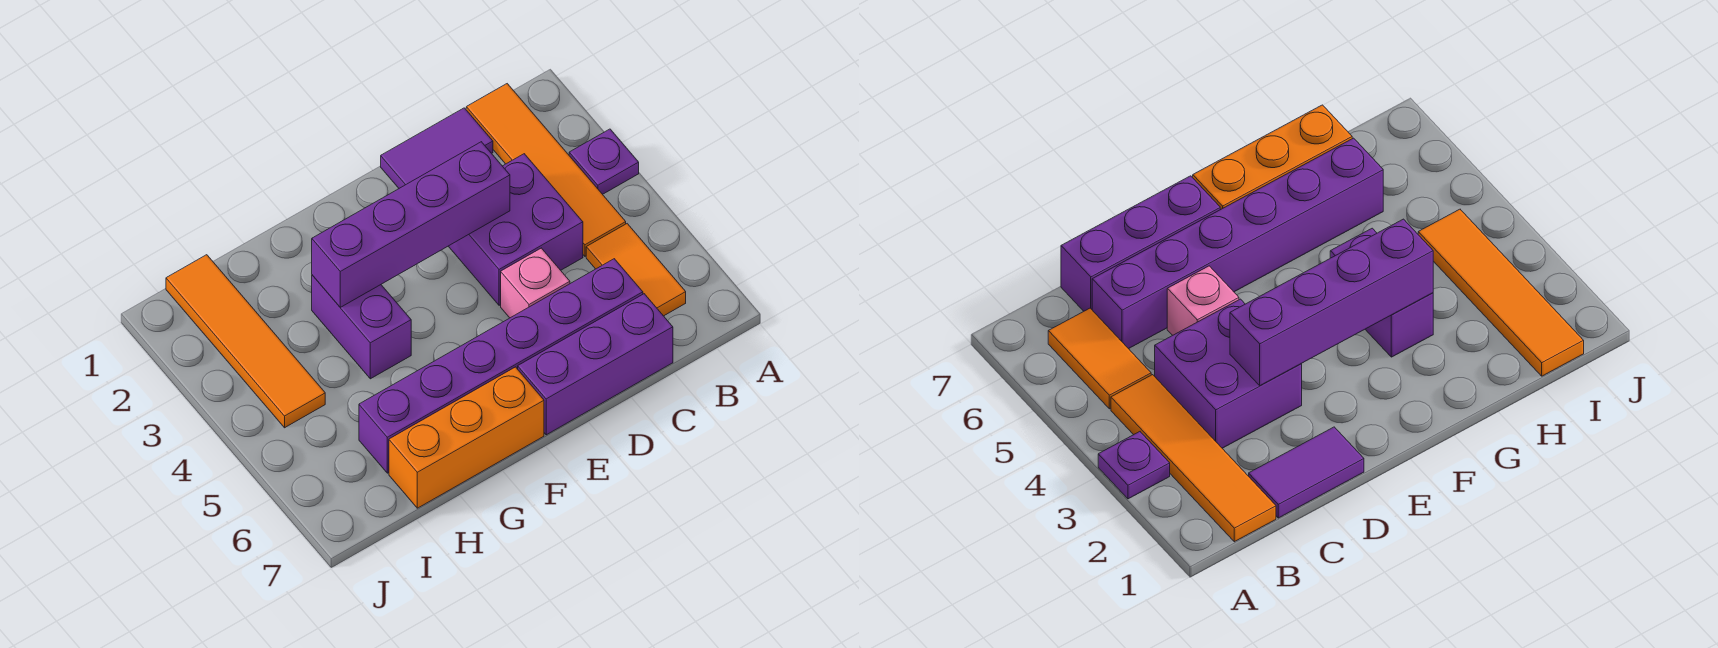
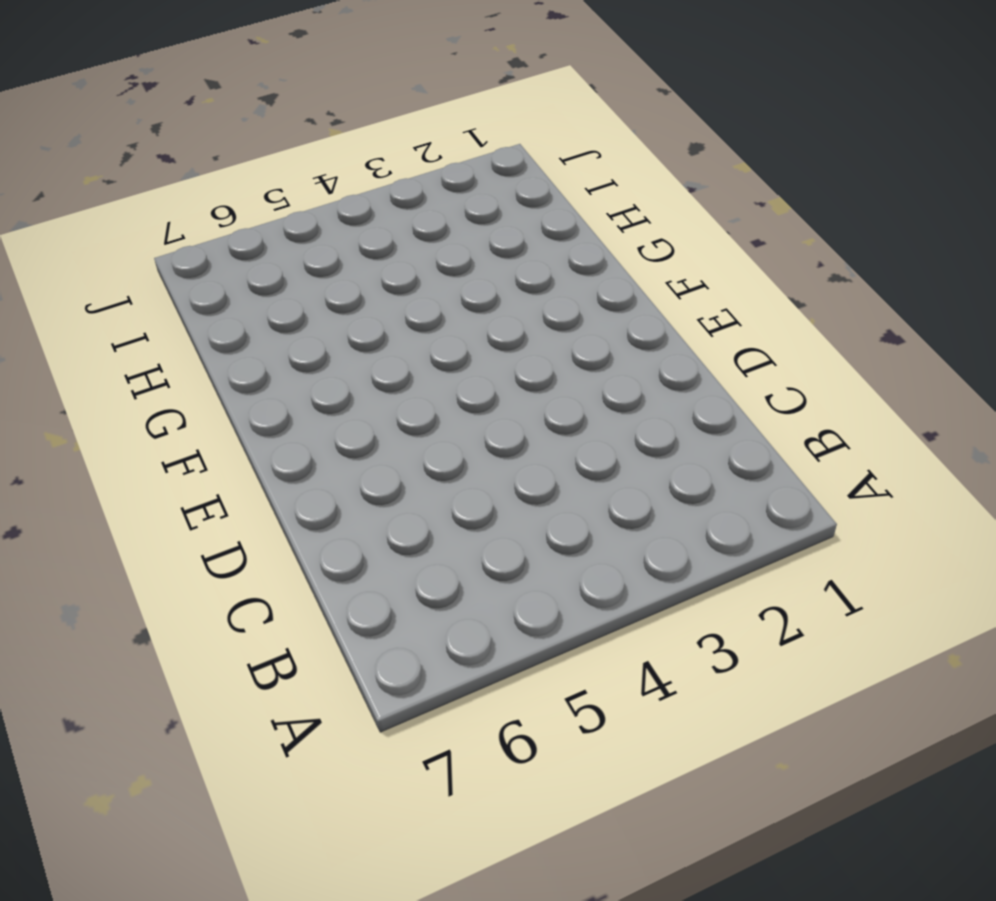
none -> purple 1x1 plate [569,129,639,194]
none -> orange 1x4 tile [466,84,626,256]
none -> orange 1x2 tile [586,224,686,316]

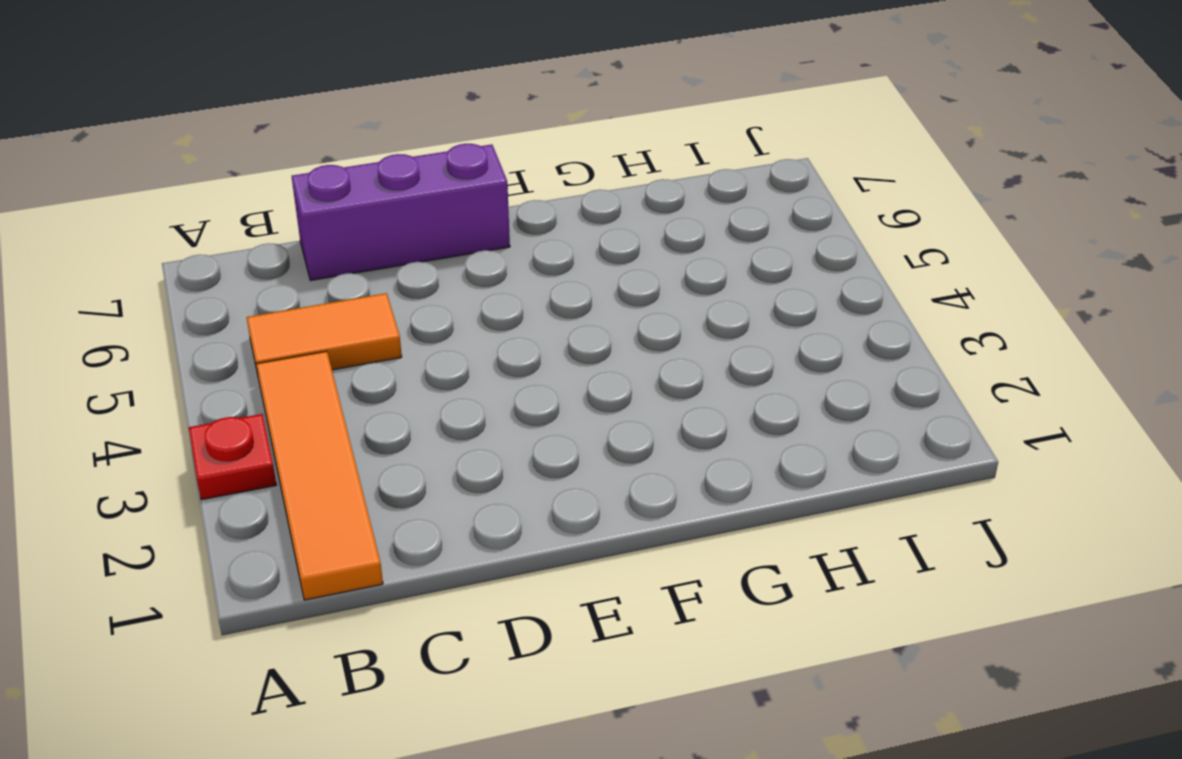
red 1x1 plate [189,414,276,500] -> purple 1x1 plate [569,129,639,194]
orange 1x2 tile [247,293,402,374] -> orange 1x2 tile turned to [586,224,686,316]
none -> purple 1x2 tile [381,108,493,188]
none -> purple 2x2 brick [448,154,583,305]
none -> purple 1x6 brick [359,259,643,473]

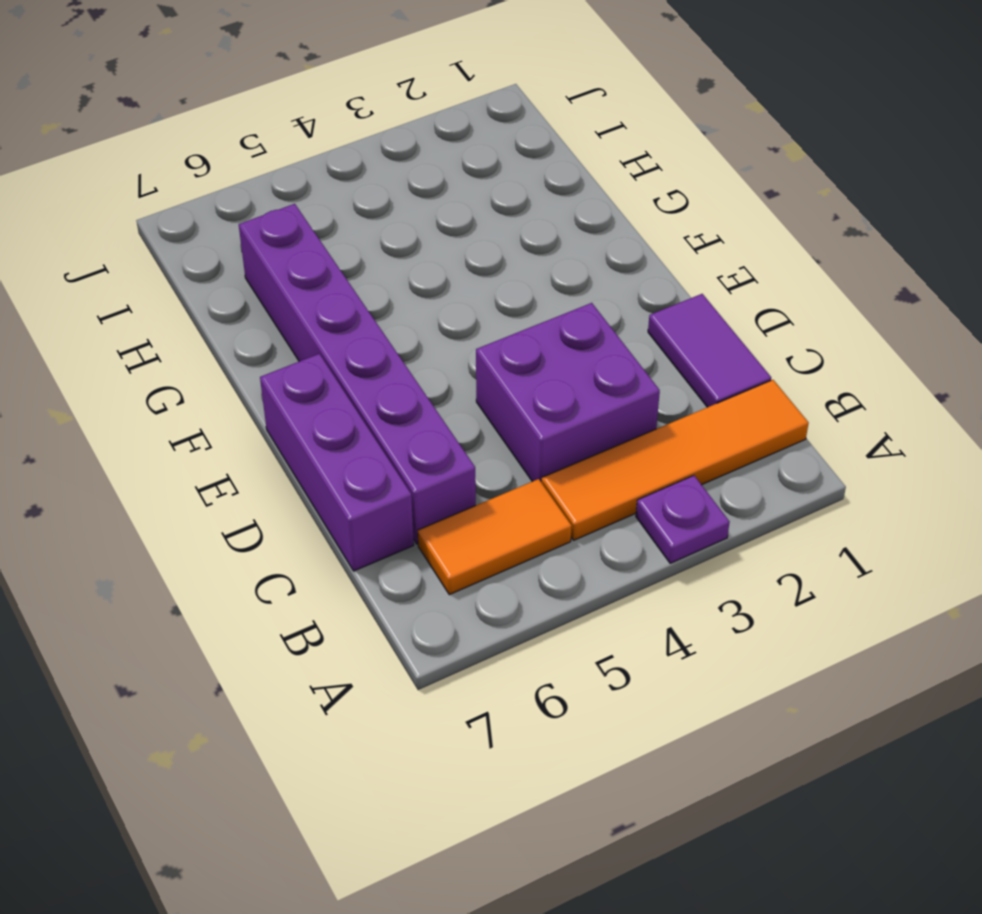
none -> pink 1x1 brick [501,248,570,318]
none -> orange 1x3 brick [389,367,544,508]
none -> purple 1x2 brick [312,275,411,379]

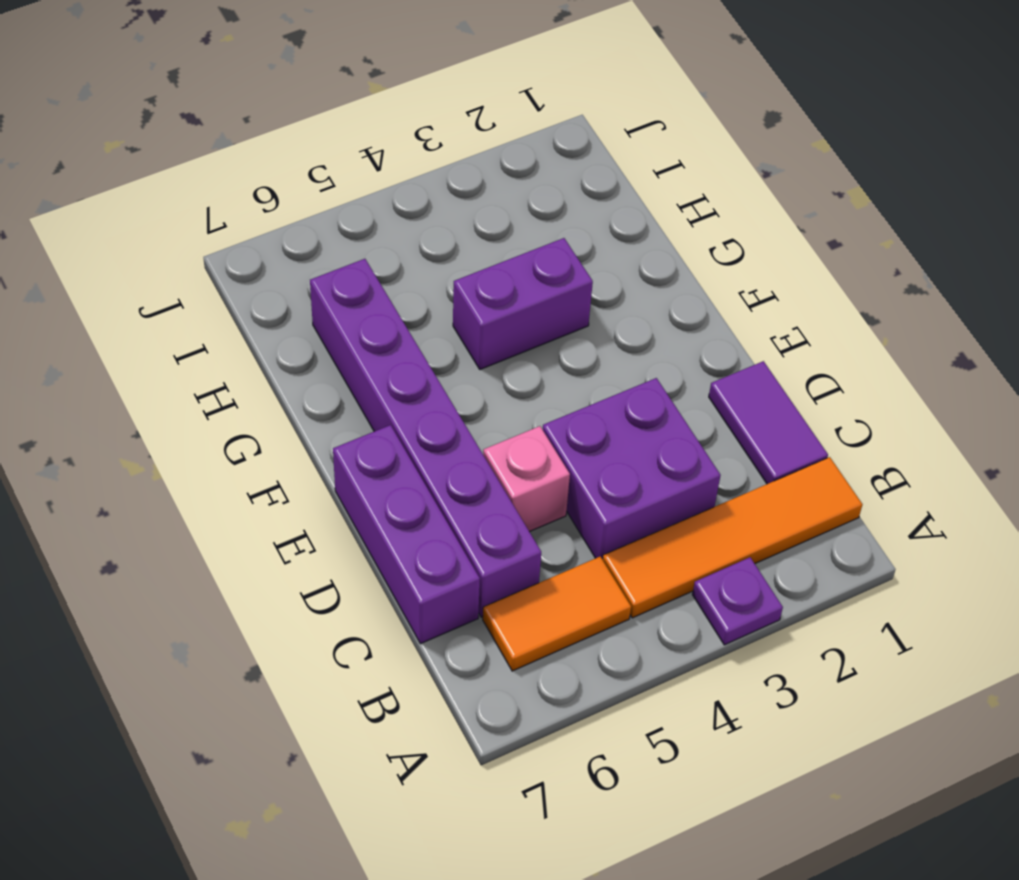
none -> orange 1x3 brick [389,367,544,508]
none -> orange 1x4 tile [166,255,325,428]
none -> purple 1x4 brick [312,142,510,307]

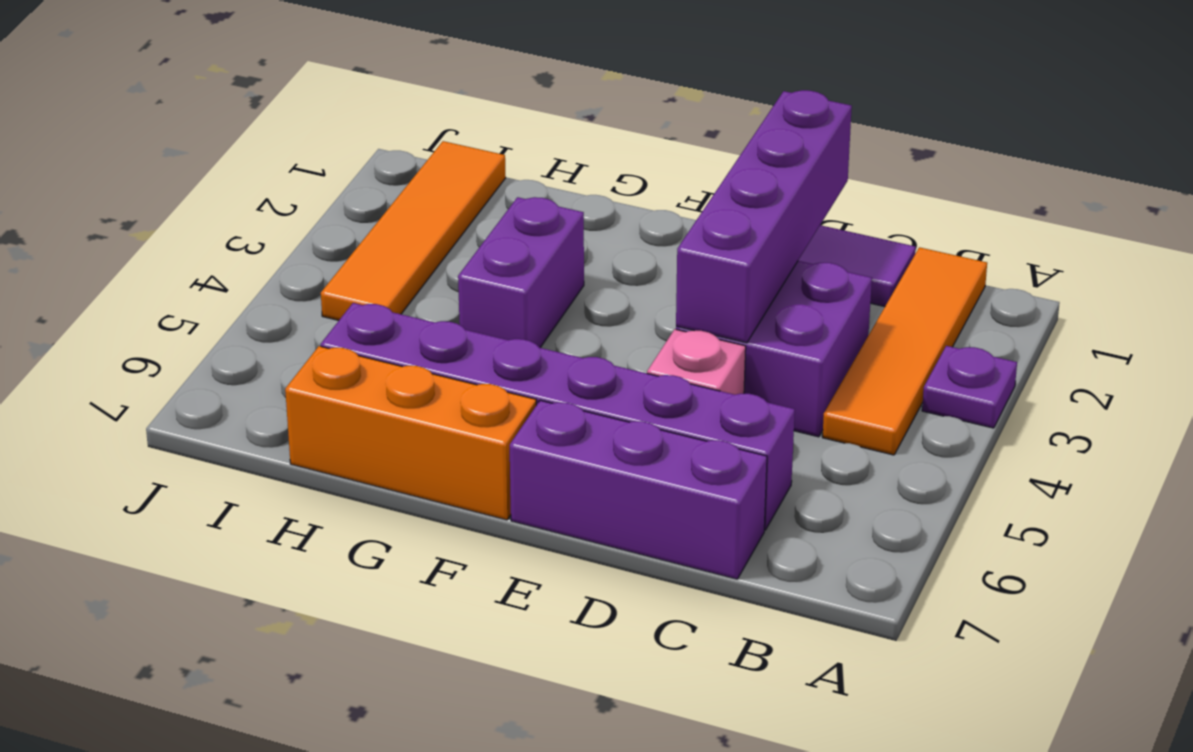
purple 1x4 brick [676,90,852,343] -> purple 1x4 brick turned to [312,142,510,307]
none -> orange 1x2 tile [586,224,686,316]

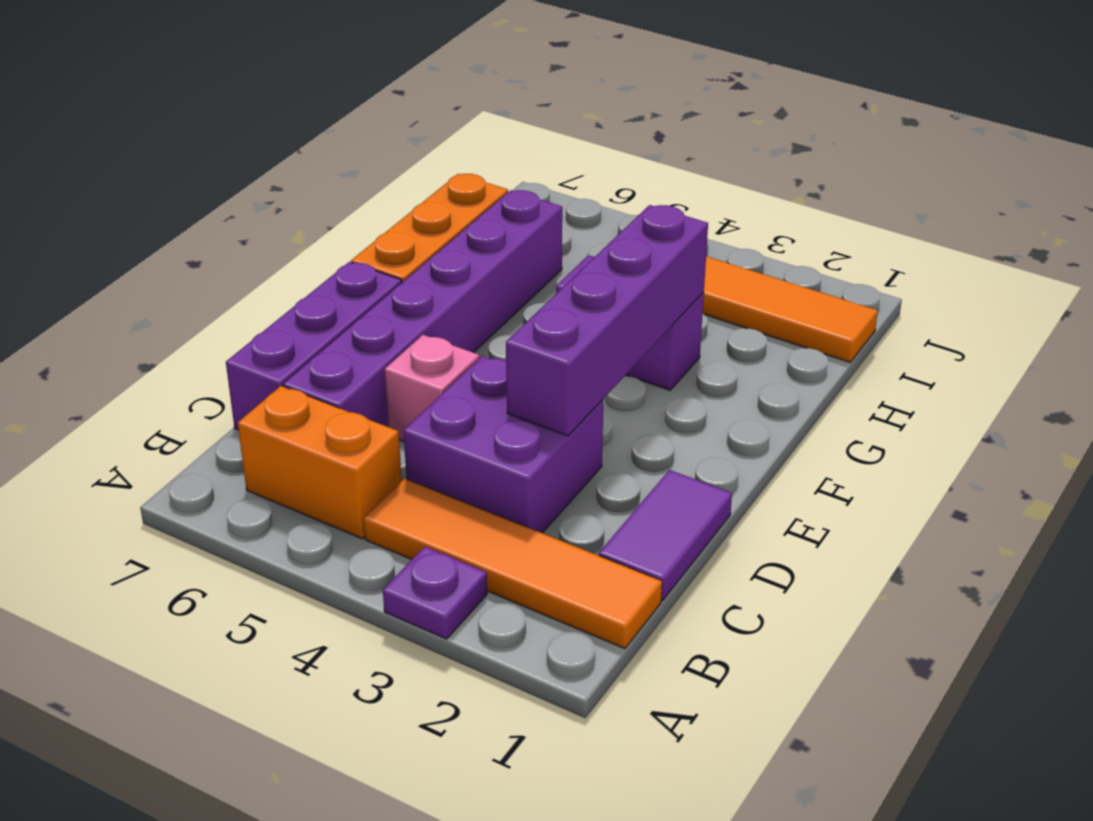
orange 1x2 brick [238,386,402,539] -> orange 1x2 tile [586,224,686,316]

